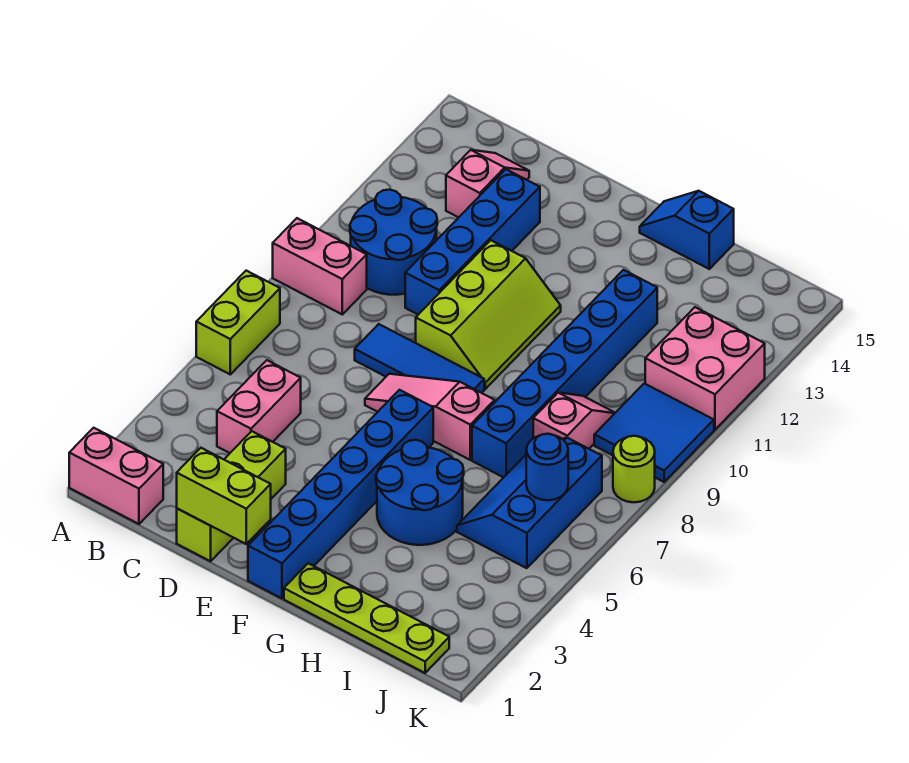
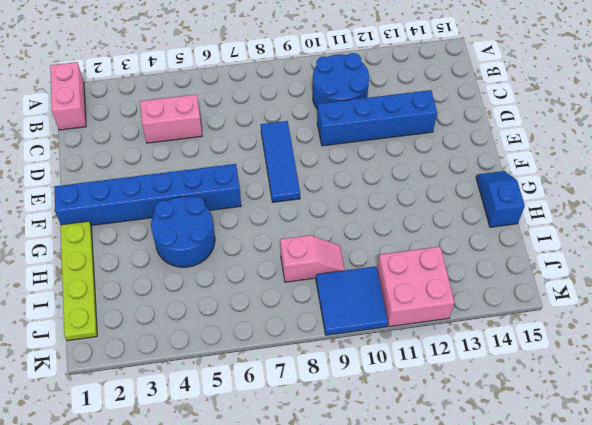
none -> lime 1x2 brick [196,271,280,374]
none -> pink 1x2 brick [273,218,367,314]
none -> pink 1x2 slope [446,150,529,217]

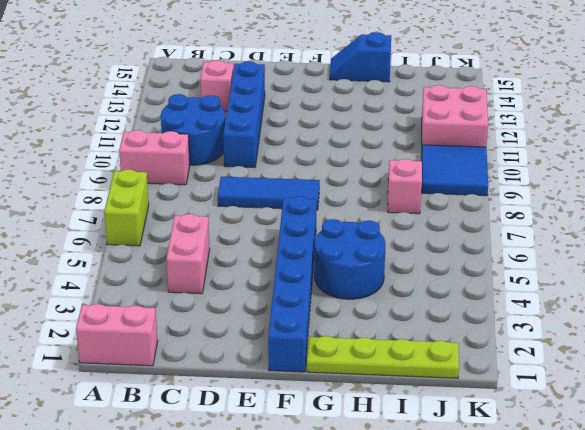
none -> lime 1x3 brick [177,431,286,561]
none -> pink 1x3 slope [365,374,495,460]
none -> lime 2x3 slope [416,240,561,389]

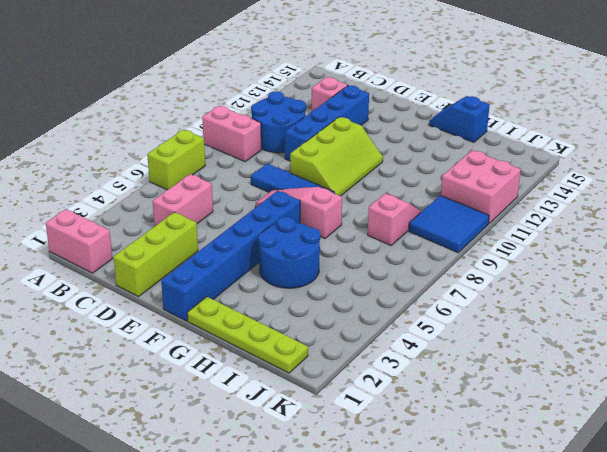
none -> blue 1x6 brick [472,270,657,477]
none -> blue 2x3 slope [457,438,602,568]
none -> lime 1x1 round brick [613,436,655,502]

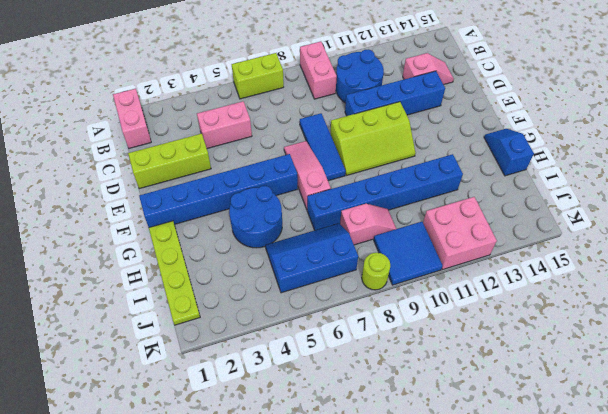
none -> lime 1x2 brick [177,448,271,544]
none -> blue 1x1 round brick [526,434,568,500]

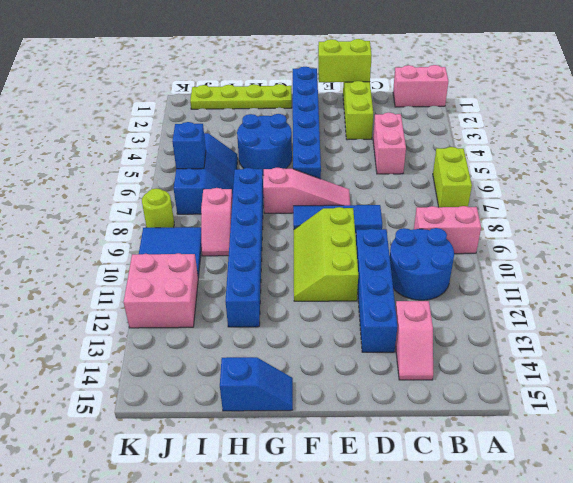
blue 1x1 brick [172,122,206,169] -> blue 1x1 round brick [526,434,568,500]

